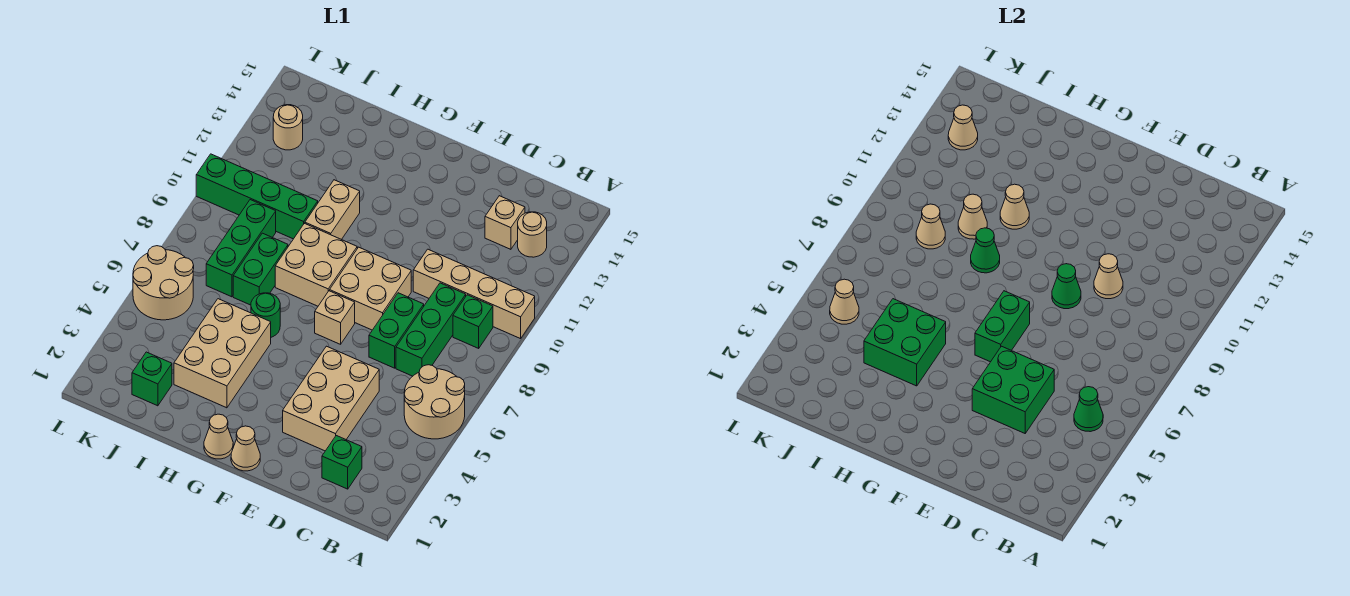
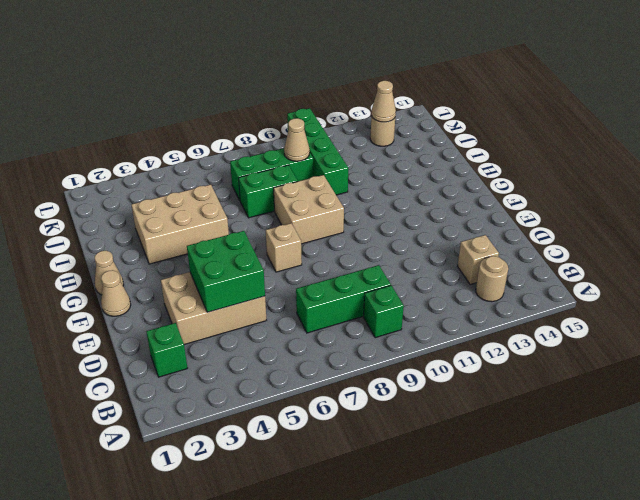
none -> tan 2x2 round brick [404,365,465,439]
none -> tan 1x4 brick [413,249,535,339]
none -> green 1x2 brick [369,293,424,368]
none -> tan 2x2 brick [330,247,411,330]

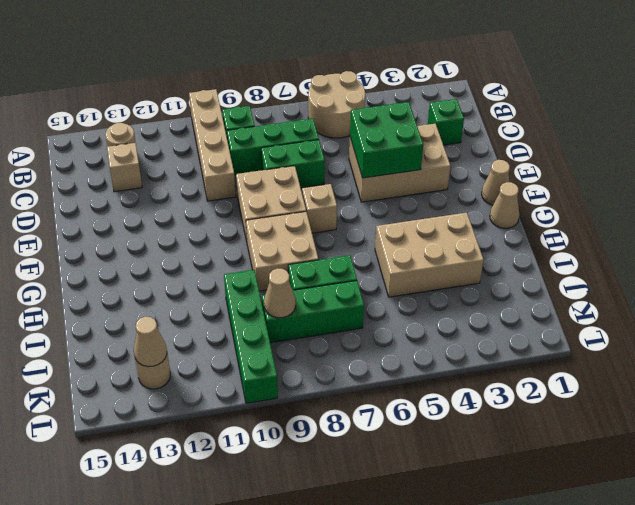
none -> green 1x1 round brick [251,293,280,337]
none -> tan 1x2 brick [305,180,360,240]
none -> green 1x1 brick [132,352,172,406]
none -> tan 2x2 round brick [133,246,194,320]

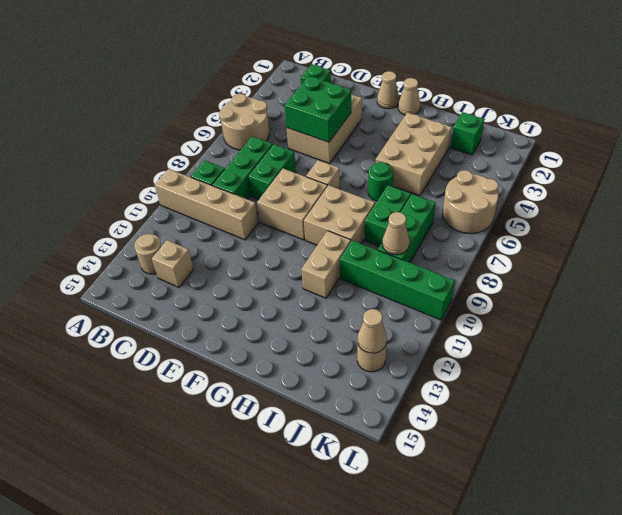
none -> green 1x1 cone [1074,387,1103,432]
none -> tan 1x1 cone [1094,254,1123,299]
none -> green 1x1 cone [1052,264,1081,309]
none -> green 1x2 brick [975,291,1030,362]

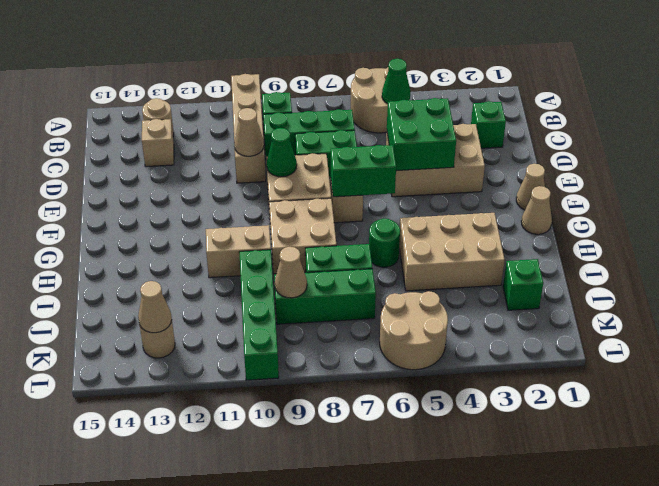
none -> green 2x2 brick [864,299,946,386]
none -> green 1x1 cone [971,228,1000,273]
none -> tan 1x1 cone [1000,184,1029,229]
none -> tan 1x1 cone [958,194,987,239]

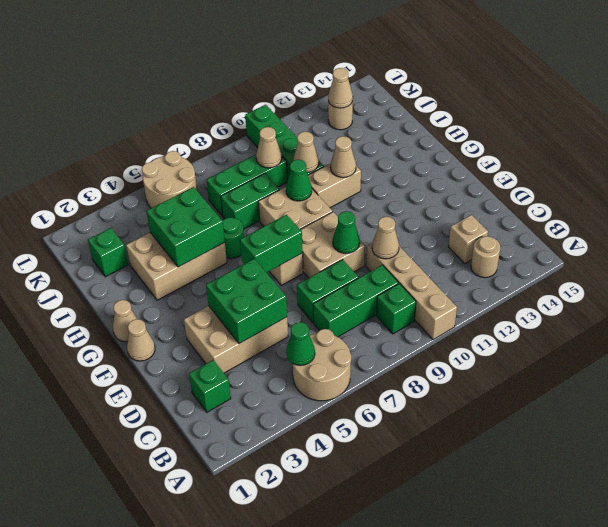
none -> tan 1x1 cone [830,279,859,324]

